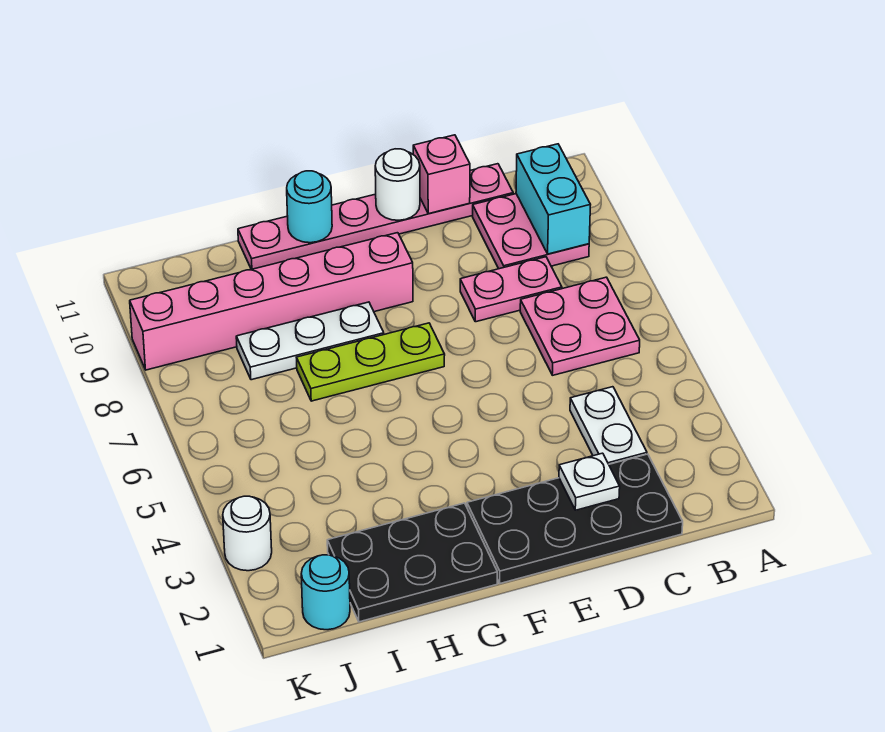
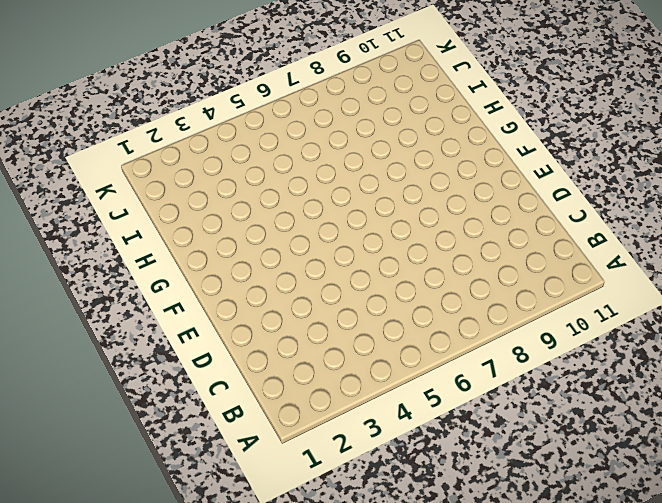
none -> pink 2x2 plate [520,277,640,375]
none -> pink 2x2 plate [473,194,589,269]
none -> black 2x4 plate [467,454,683,583]

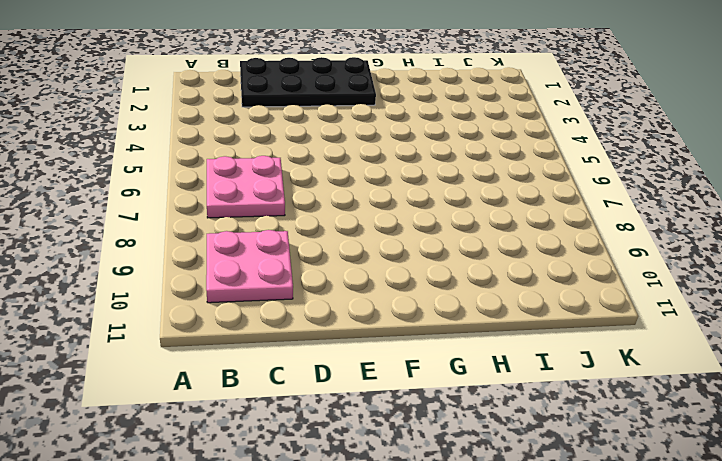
none -> white 1x2 plate [570,387,647,464]
none -> pink 1x2 plate [460,257,562,322]
none -> pink 1x6 plate [238,164,513,269]

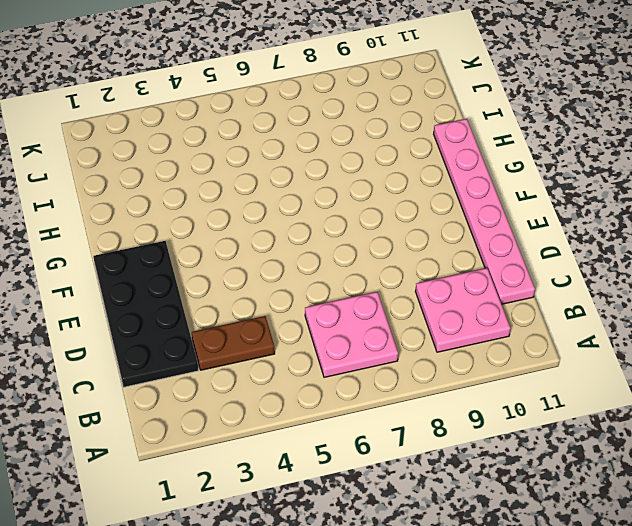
brown 1x2 plate [192,316,275,370] -> white 1x2 plate [570,387,647,464]
none -> pink 1x2 plate [460,257,562,322]
none -> lime 1x3 plate [296,323,445,401]
none -> pink 1x6 brick [130,233,413,370]

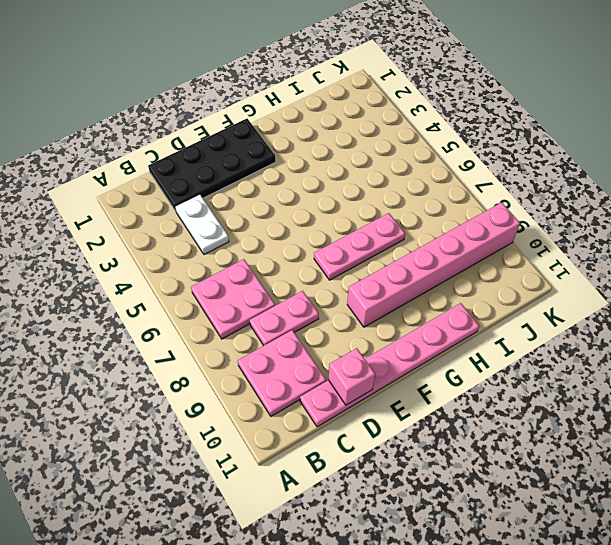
pink 1x3 plate [314,213,405,280] -> lime 1x3 plate [296,323,445,401]
none -> black 2x3 plate [327,503,497,622]
none -> white 1x3 plate [236,302,384,380]
none -> cyan 1x1 round brick [301,555,350,630]

